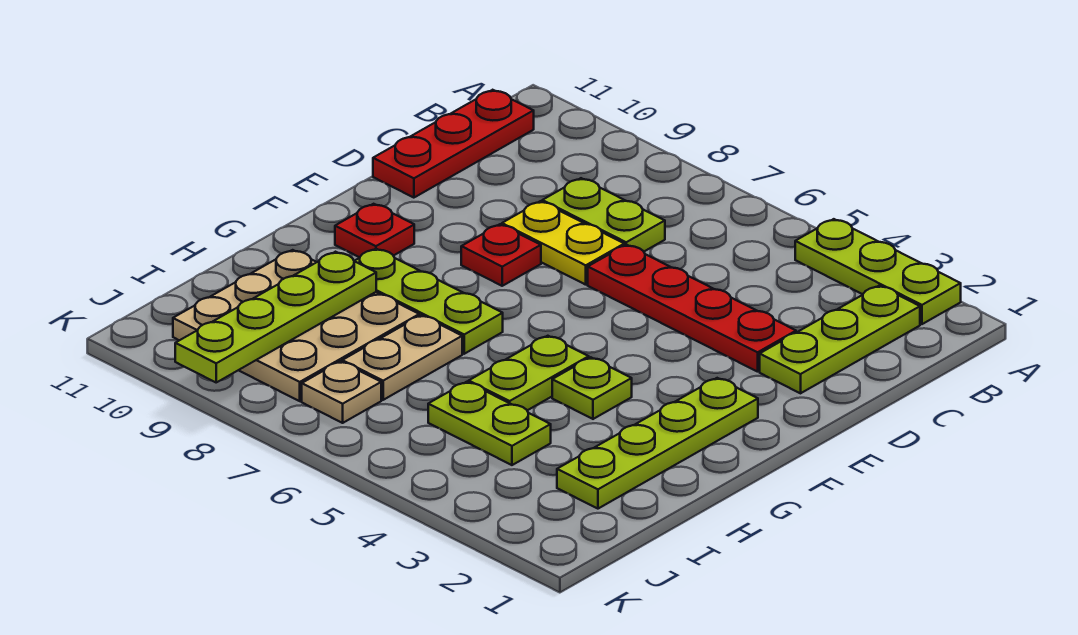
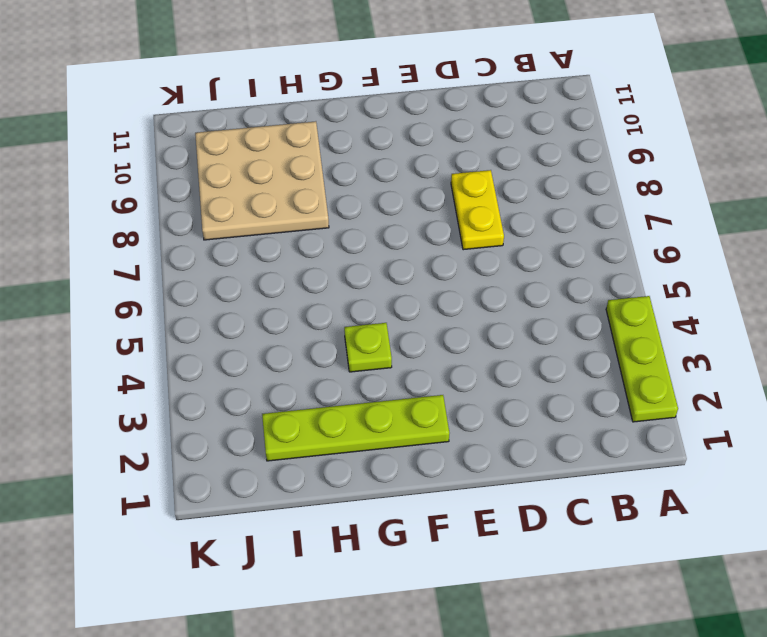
none -> lime 1x3 plate [760,286,920,393]
none -> red 1x3 plate [373,90,534,198]
none -> lime 1x2 plate [542,178,665,251]

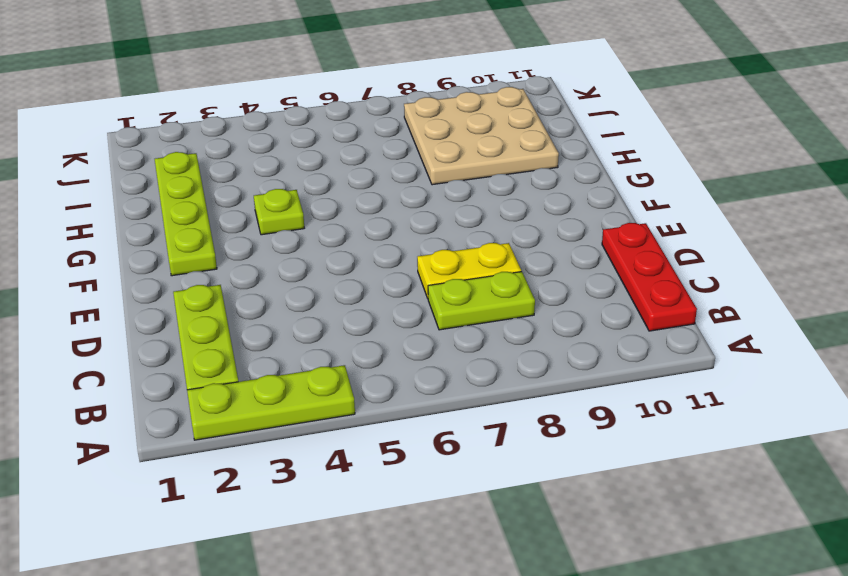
none -> red 1x4 plate [588,245,796,372]
none -> red 1x1 plate [461,224,541,286]
none -> red 1x1 plate [335,204,414,257]

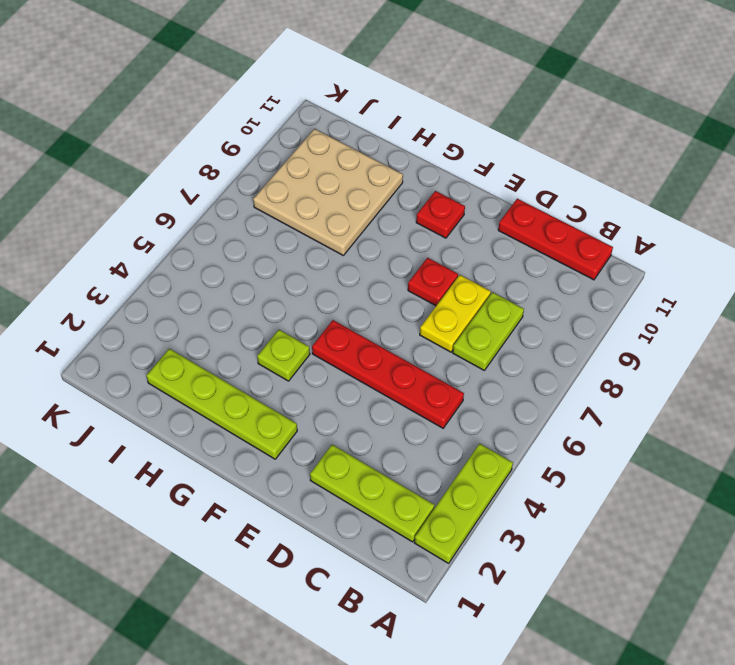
red 1x4 plate [312,320,464,428] -> red 1x4 plate turned to [588,245,796,372]
none -> lime 1x2 plate [469,336,589,410]
none -> lime 1x3 plate [355,249,503,354]
none -> tan 1x2 plate [342,315,462,400]

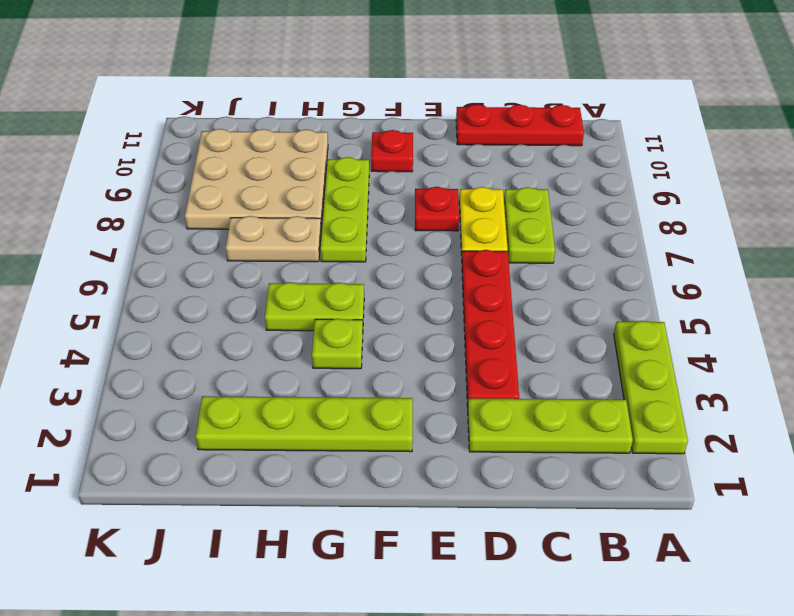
none -> lime 1x2 plate [428,382,551,465]
none -> tan 1x1 plate [302,361,381,423]
none -> lime 1x4 plate [175,252,376,382]

